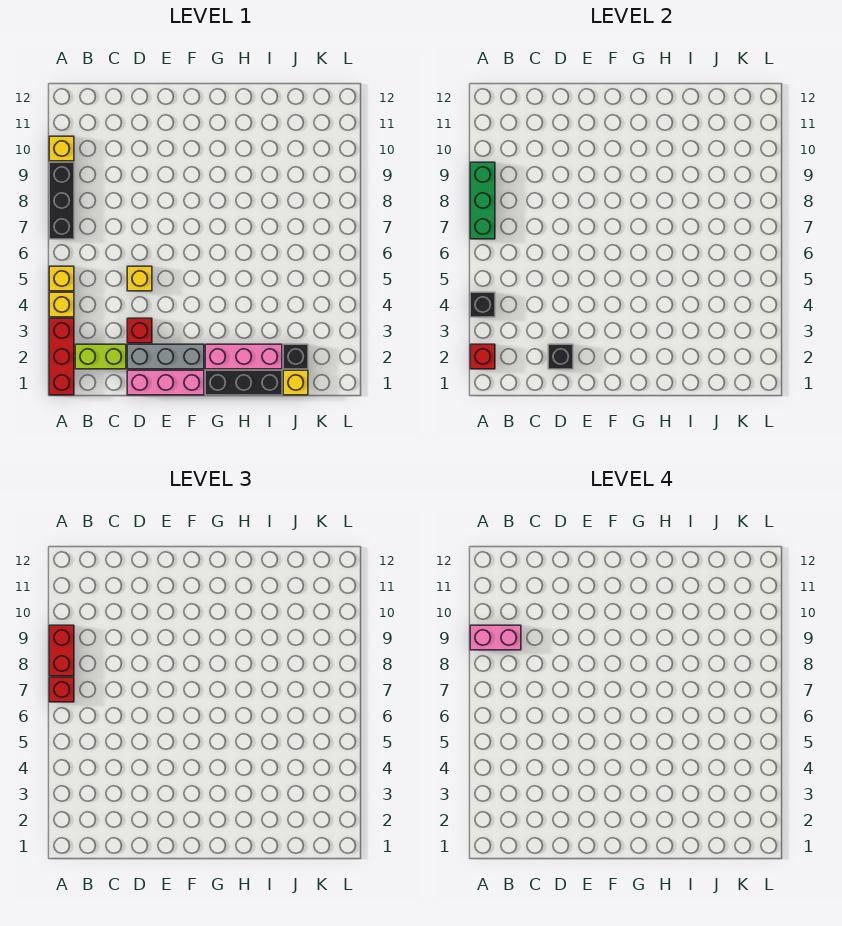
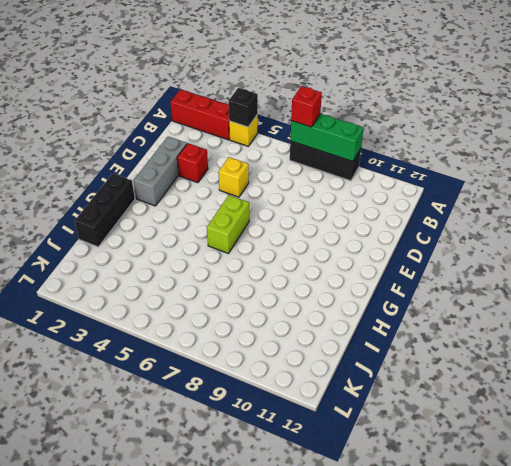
lime 1x2 brick [207,195,249,254] -> lime 1x2 brick moved to [75,344,126,369]
none -> yellow 1x1 brick [49,266,74,291]
none -> yellow 1x1 brick [49,136,74,161]
none -> pink 1x3 brick [127,370,204,395]

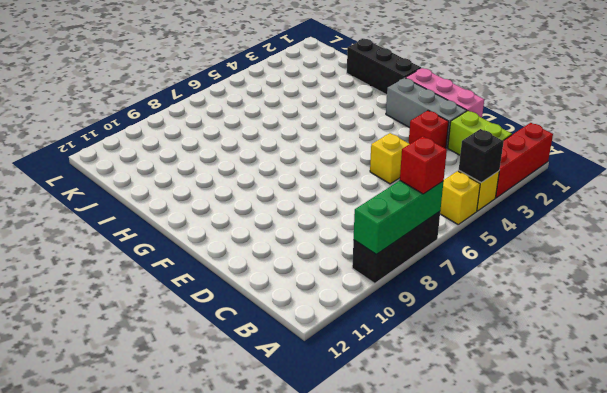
none -> yellow 1x1 brick [49,136,74,161]
none -> pink 1x3 brick [205,344,282,369]
none -> yellow 1x1 brick [283,370,308,395]

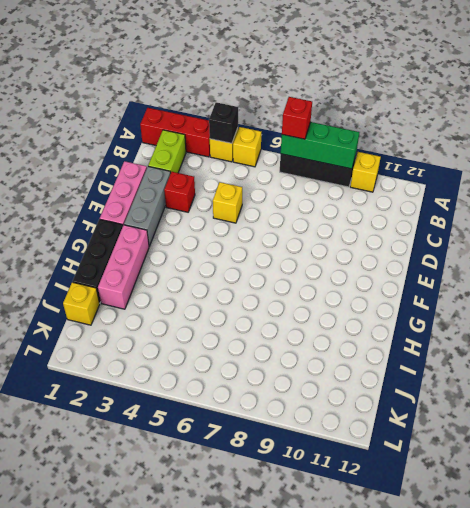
none -> black 1x1 brick [283,344,308,369]
none -> red 1x1 brick [470,344,495,369]
none -> black 1x1 brick [548,344,573,369]

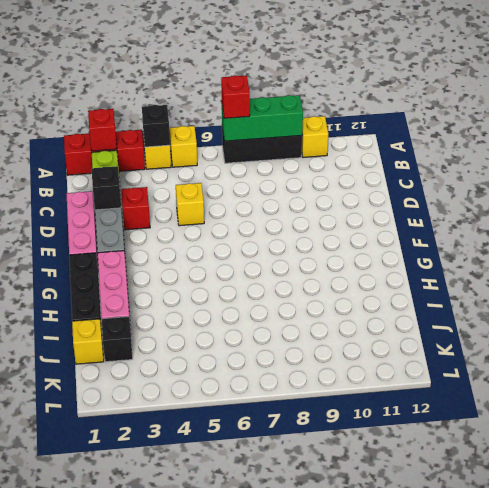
none -> red 1x2 brick [49,625,74,676]
none -> pink 1x2 brick [470,625,521,650]

